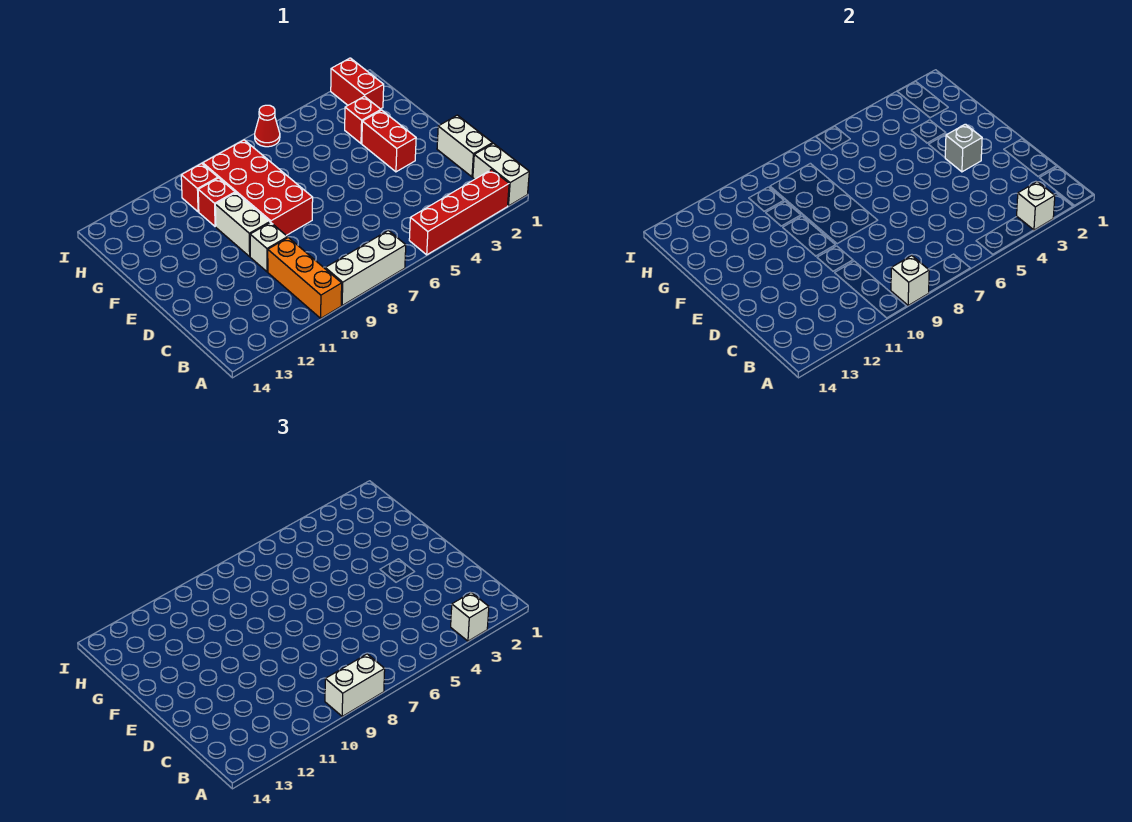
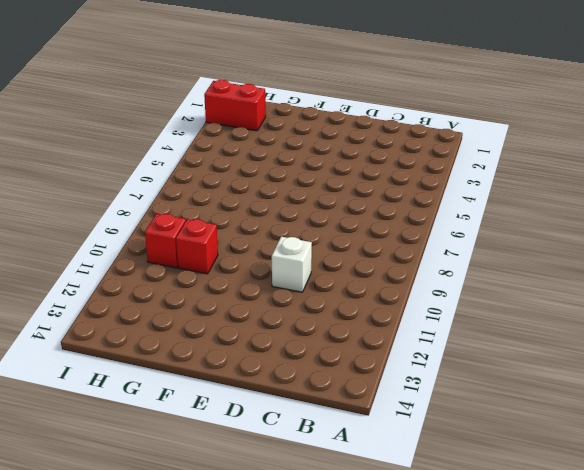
none -> white 1x2 brick [473,143,529,206]
none -> red 1x4 brick [409,170,509,255]
none -> white 1x3 brick [325,230,406,305]

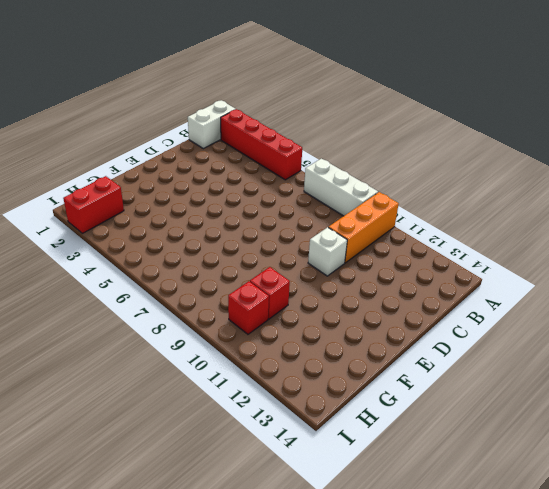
none -> white 1x2 brick [437,115,493,177]
none -> red 1x2 brick [362,110,416,172]
none -> red 2x4 brick [203,140,313,236]

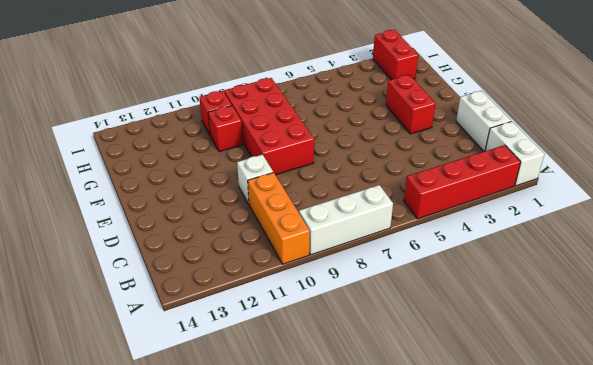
none -> white 1x2 brick [215,193,270,256]
none -> red 1x1 brick [345,96,381,143]
none -> red 1x1 cone [255,105,280,147]

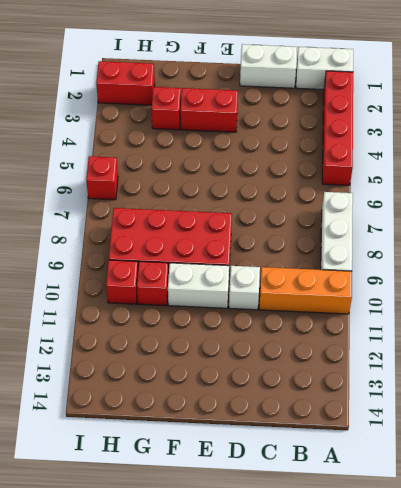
red 1x1 brick [86,156,118,200] -> red 1x1 cone [255,105,280,147]
none -> white 1x1 brick [1017,182,1055,230]
none -> white 1x1 brick [891,256,929,305]
none -> grey 1x1 brick [945,124,982,172]

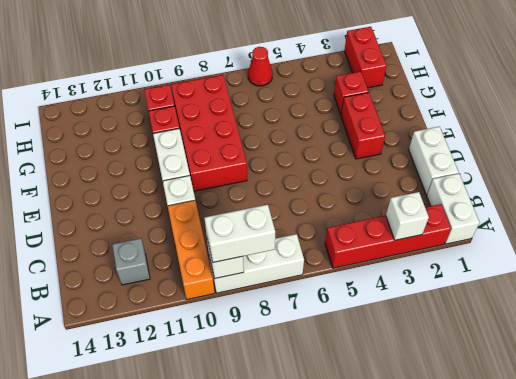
grey 1x1 brick [112,238,150,285] -> grey 1x1 brick moved to [945,124,982,172]
none -> white 1x1 brick [451,593,489,641]

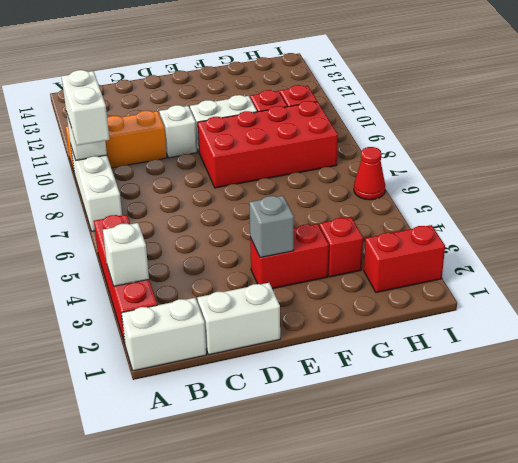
none -> white 1x1 brick [451,593,489,641]

